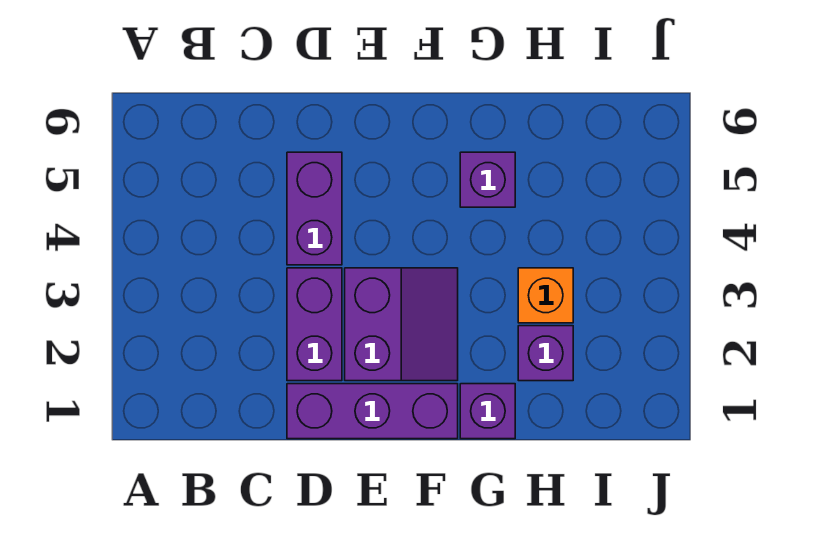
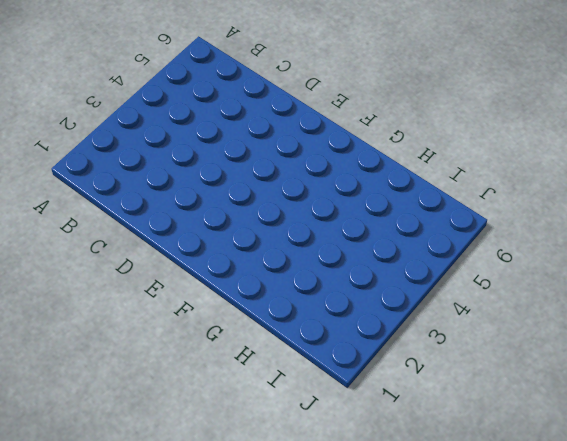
none -> purple 1x3 brick [287,384,458,439]
none -> purple 1x2 brick [287,268,342,381]

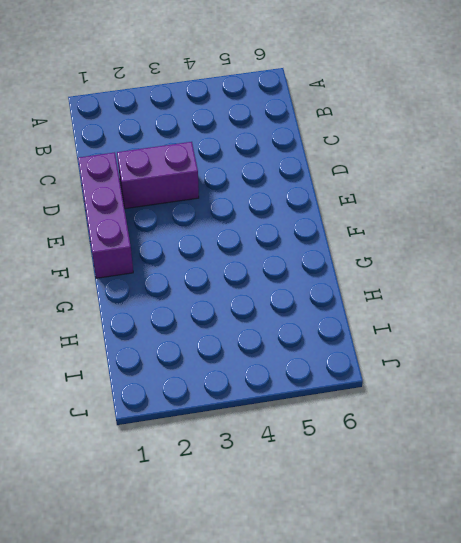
none -> purple 1x2 brick [287,152,342,265]
none -> purple 2x2 slope [345,268,458,381]

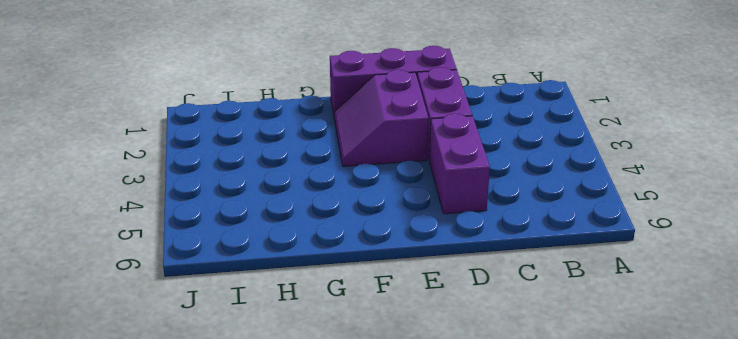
none -> purple 1x1 brick [460,384,515,439]
none -> purple 1x1 brick [460,152,515,207]

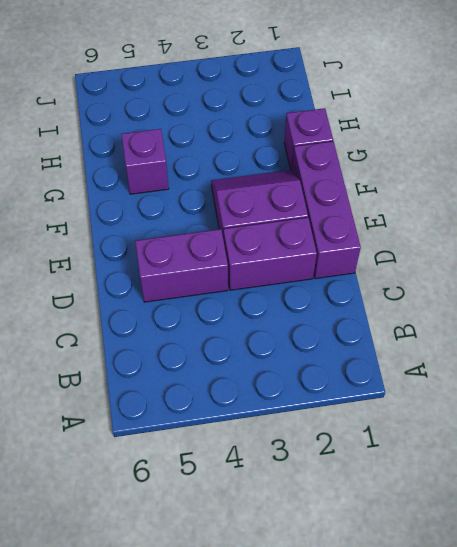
none -> purple 1x1 brick [518,326,573,381]
none -> orange 1x1 brick [518,268,573,323]

